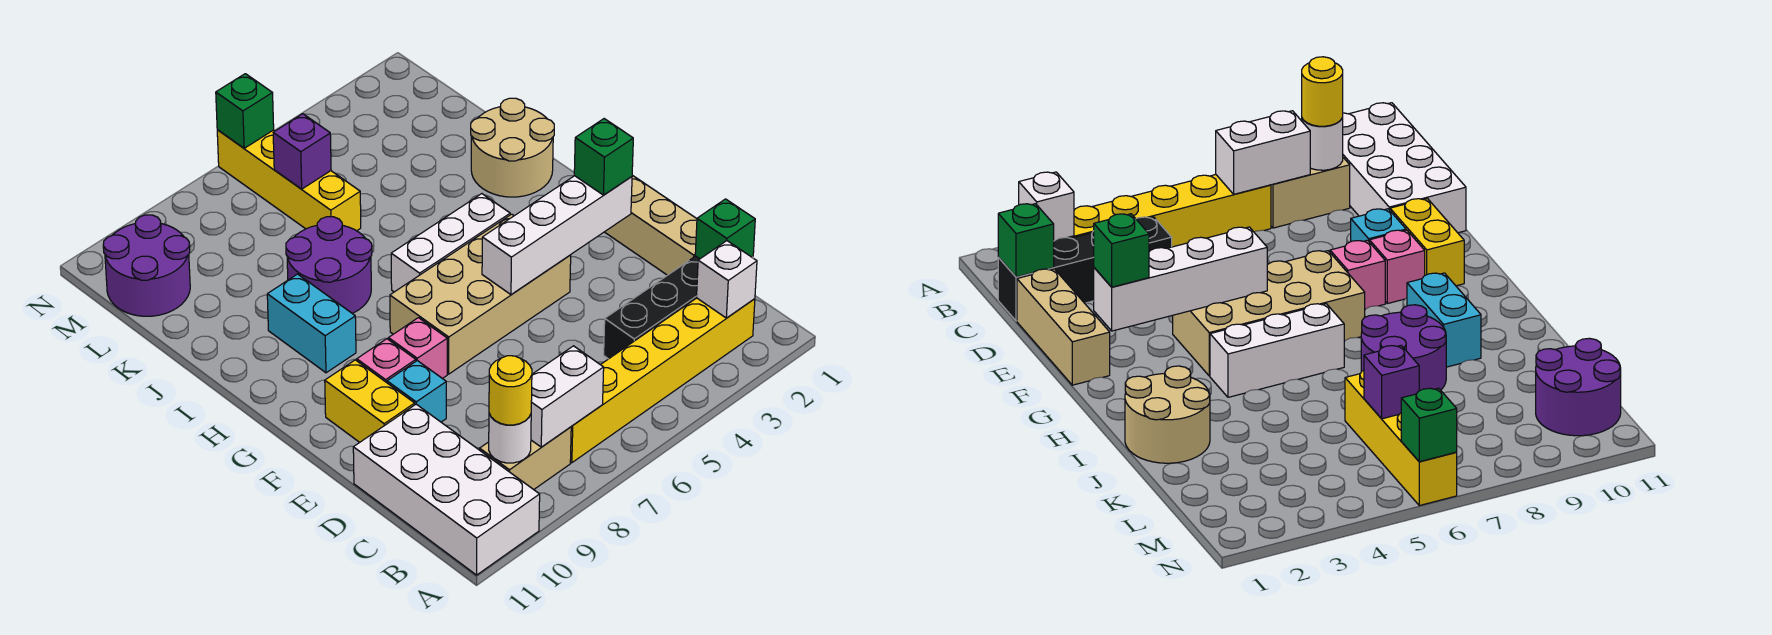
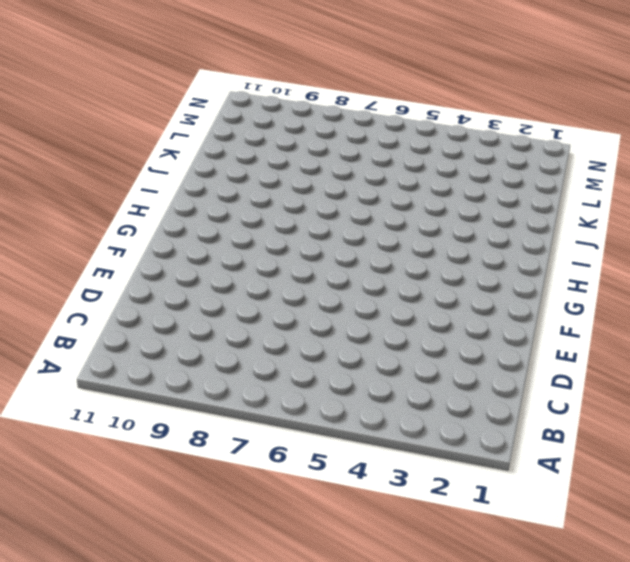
none -> white 2x4 brick [353,404,540,575]
none -> yellow 1x6 brick [570,298,755,463]
none -> tan 1x2 brick [480,427,571,490]

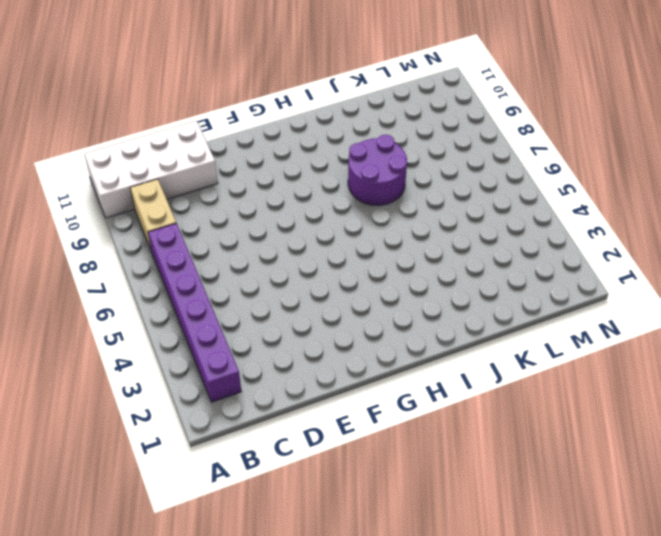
purple 1x6 brick [148,223,241,402] -> yellow 1x6 brick [570,298,755,463]
none -> black 1x4 brick [604,256,753,359]
none -> tan 1x3 brick [605,175,697,275]
none -> cyan 1x1 brick [387,361,446,422]

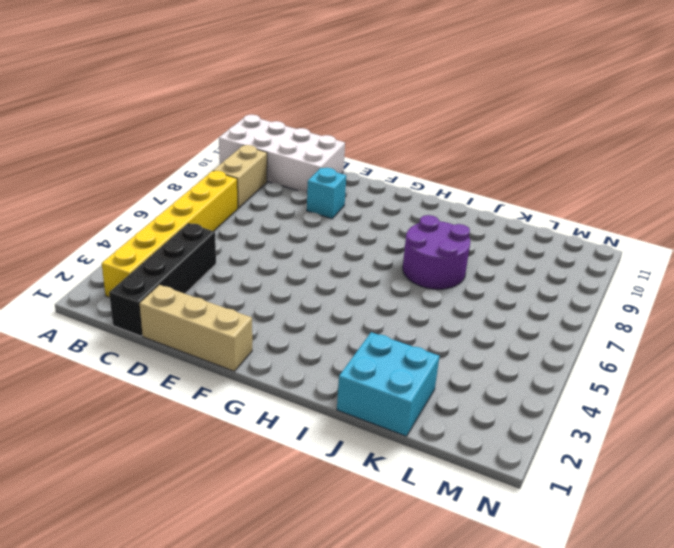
cyan 2x2 brick [337,332,440,436] -> tan 2x2 round brick [471,98,554,197]
none -> yellow 1x2 brick [325,360,415,442]
none -> tan 2x4 brick [390,214,571,374]
none -> pink 1x1 brick [388,318,447,379]

